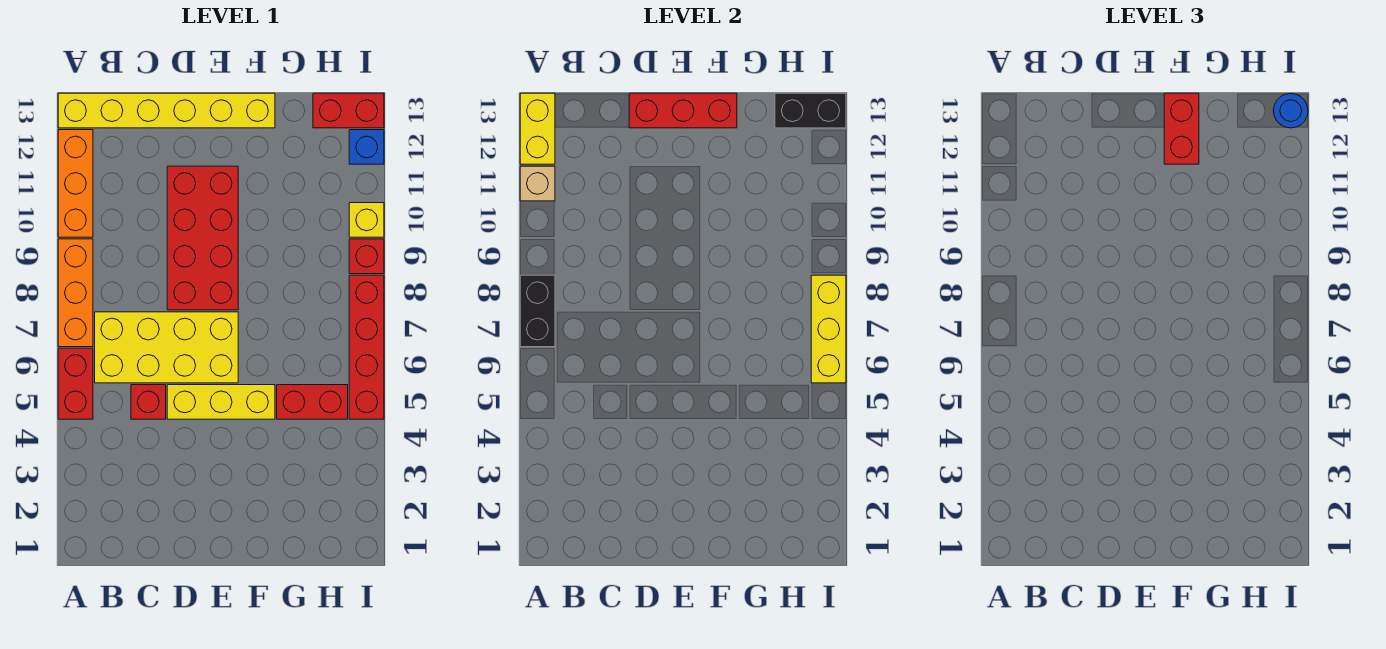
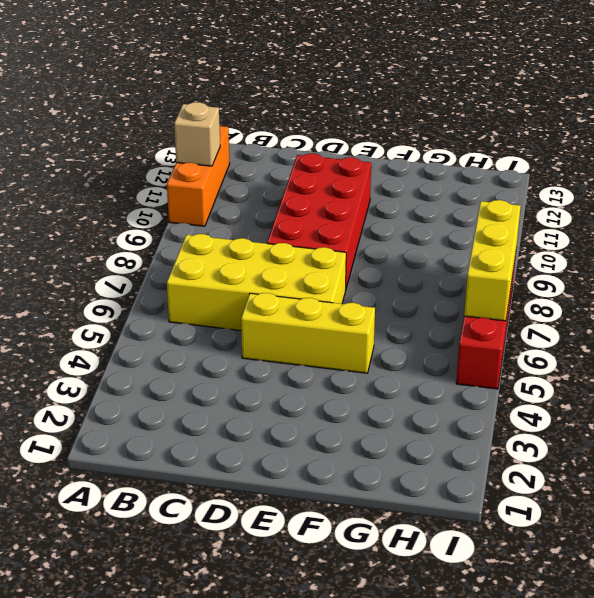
none -> red 1x2 brick [58,348,93,419]
none -> orange 1x3 brick [58,239,93,347]
none -> yellow 1x6 brick [58,93,275,128]

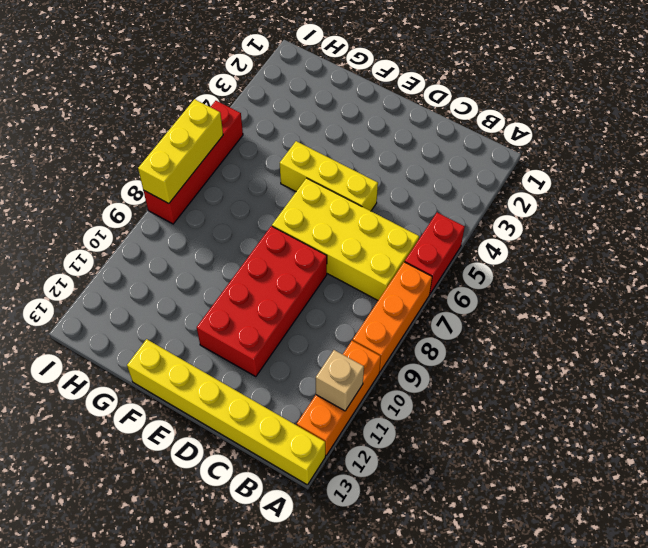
none -> red 1x1 brick [131,385,166,419]
none -> red 1x2 brick [277,385,348,419]
none -> red 1x2 brick [313,93,384,128]

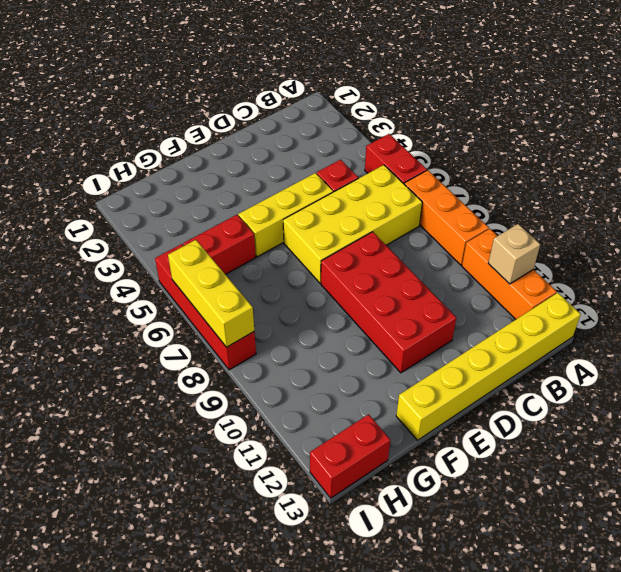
none -> red 1x1 brick [349,239,384,274]
none -> yellow 1x1 brick [349,203,384,237]
none -> blue 1x1 brick [349,130,384,164]

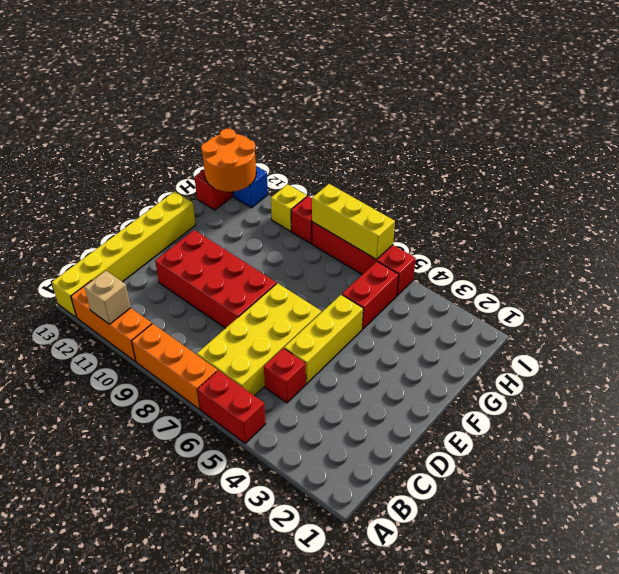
orange 2x2 round brick [201,129,256,192] -> black 1x2 brick [775,93,846,128]
none -> black 1x2 brick [520,275,555,347]
none -> yellow 1x2 brick [520,93,555,164]
none -> red 1x3 brick [629,93,737,128]

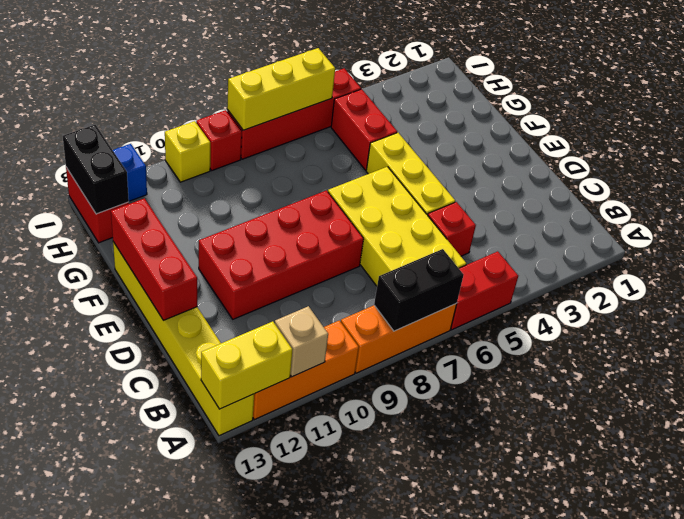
none -> red 1x2 brick [1164,93,1199,164]
none -> blue 1x1 round brick [1273,93,1308,128]

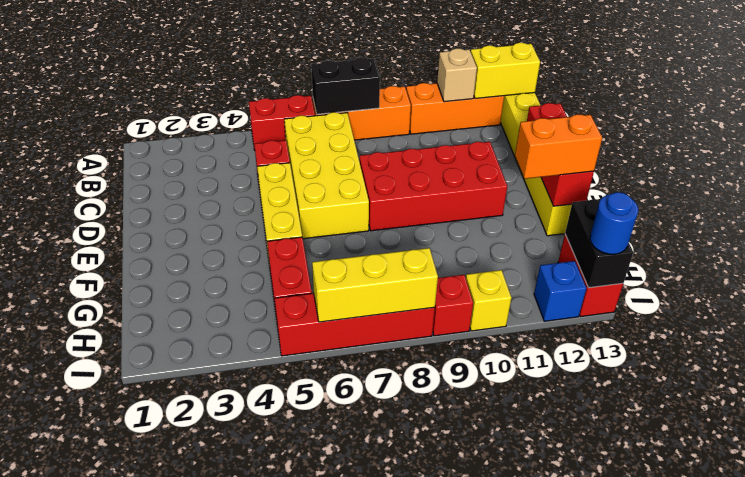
orange 1x2 brick [515,114,602,179] -> red 1x2 brick [1164,93,1199,164]

